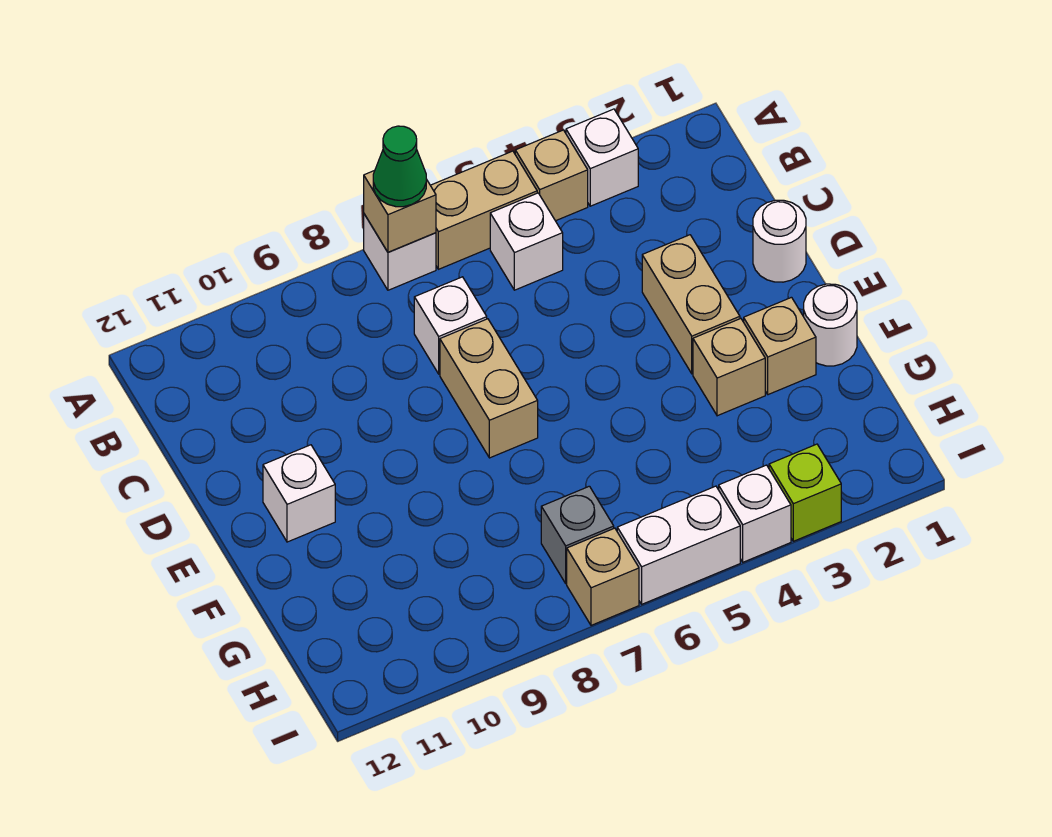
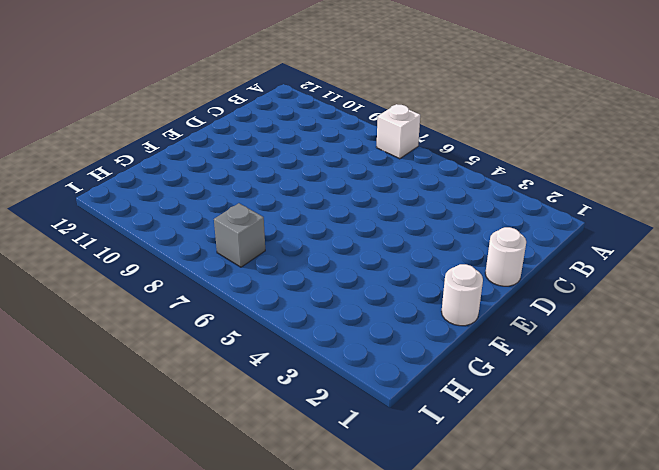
none -> white 1x1 brick [566,109,638,206]
none -> tan 1x1 brick [515,130,588,221]
none -> tan 1x2 brick [430,151,537,269]

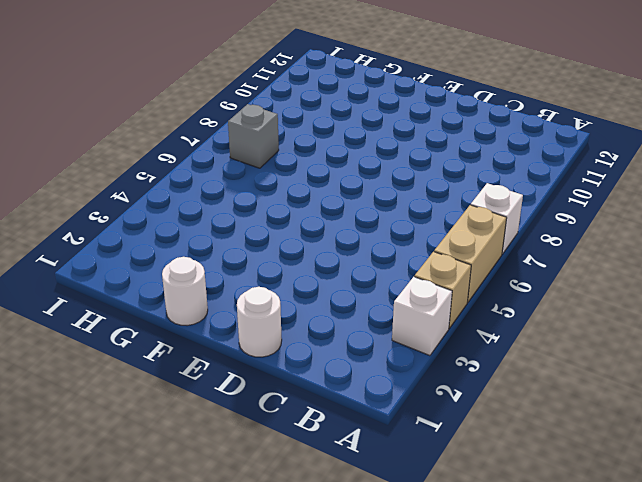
none -> white 1x1 brick [490,193,563,290]
none -> white 1x1 brick [414,277,487,374]
none -> tan 1x2 brick [642,235,740,374]

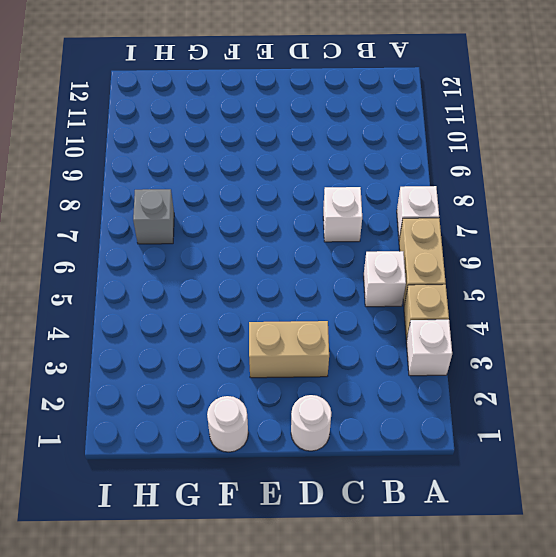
none -> tan 1x2 brick [440,319,538,458]
none -> white 1x1 brick [263,445,335,542]
none -> tan 1x1 brick [744,297,816,395]

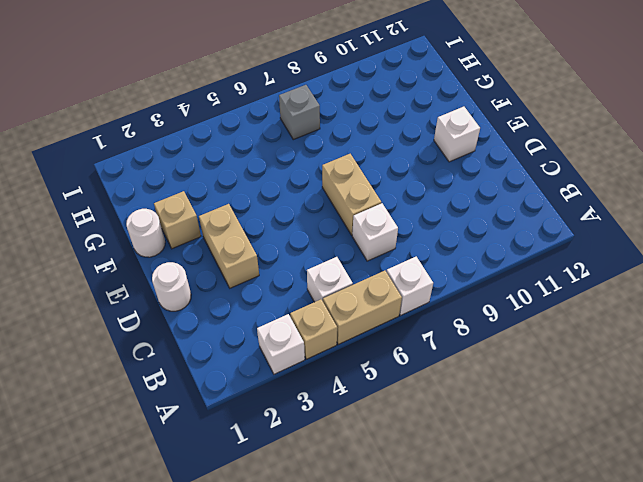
none -> tan 1x1 brick [693,319,765,416]
none -> lime 1x1 brick [769,444,841,541]
none -> white 1x1 brick [719,465,791,562]

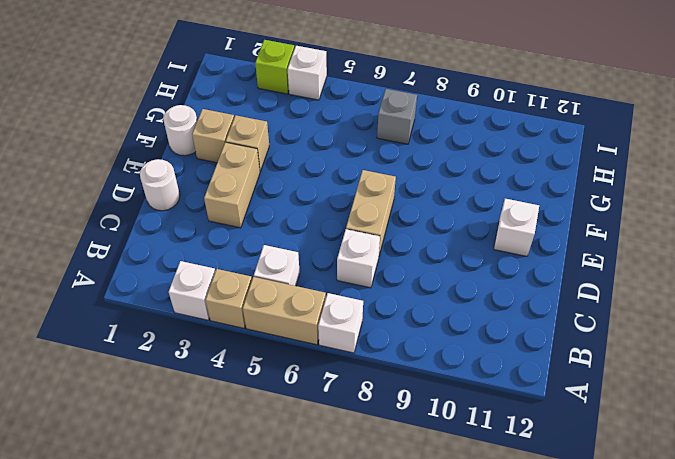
none -> white 1x2 brick [617,486,740,604]
none -> tan 1x1 brick [567,528,639,625]
none -> tan 1x1 brick [364,170,436,252]

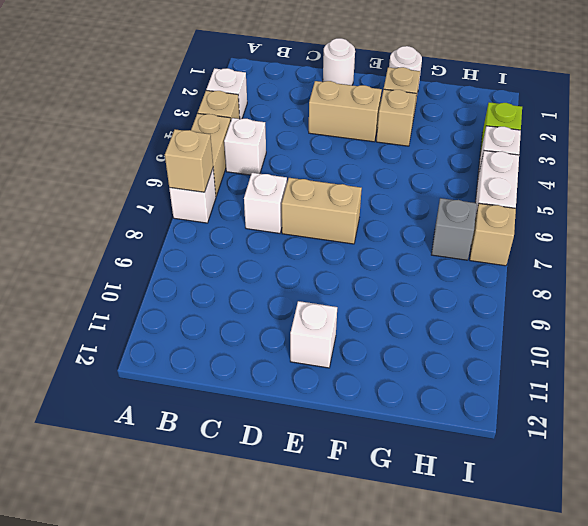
none -> green 1x1 cone [373,126,426,207]

